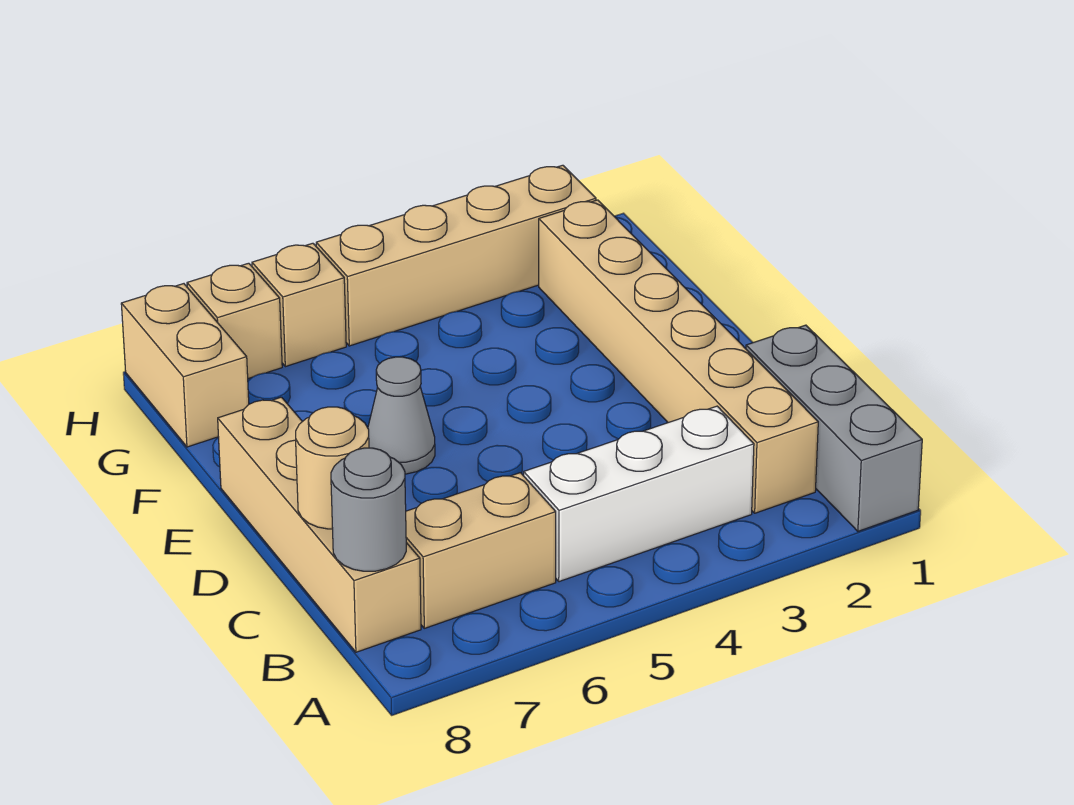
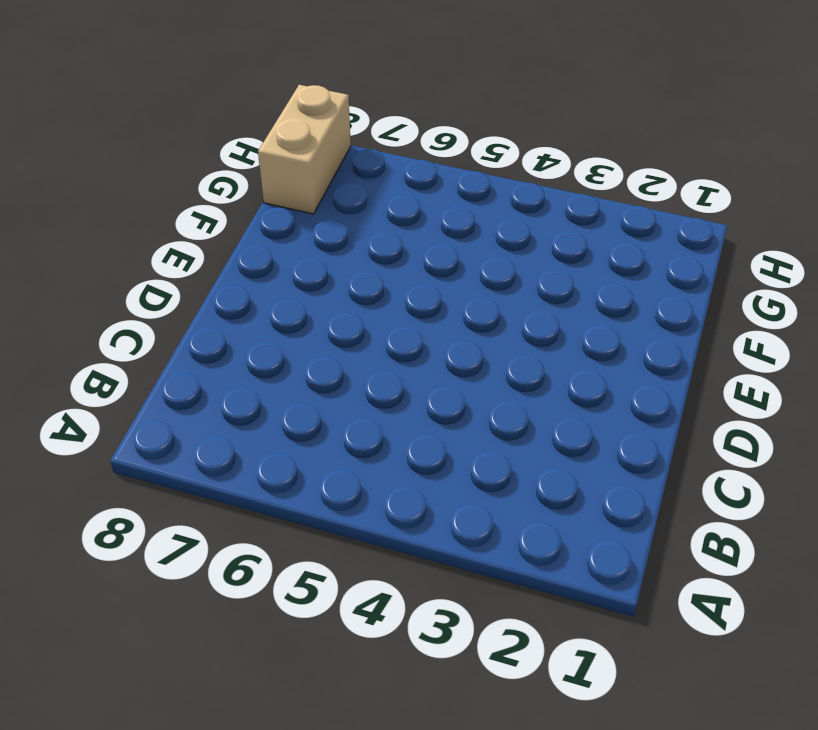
none -> grey 1x3 brick [746,325,922,531]
none -> tan 1x6 brick [539,200,818,513]
none -> white 1x3 brick [524,406,754,582]

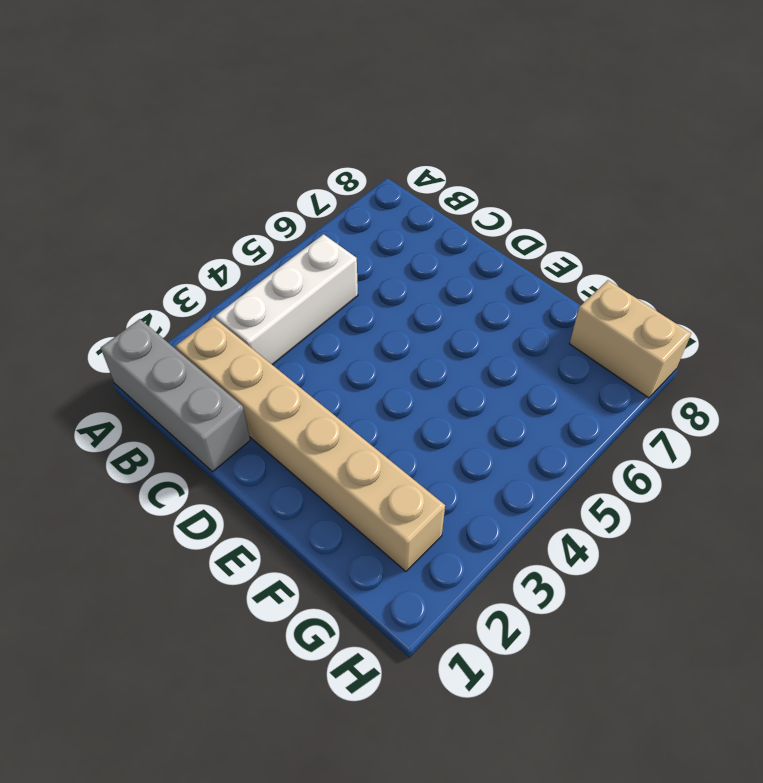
none -> tan 1x2 brick [406,473,556,628]
none -> tan 1x4 brick [218,397,421,652]
none -> grey 1x1 cone [368,357,435,474]

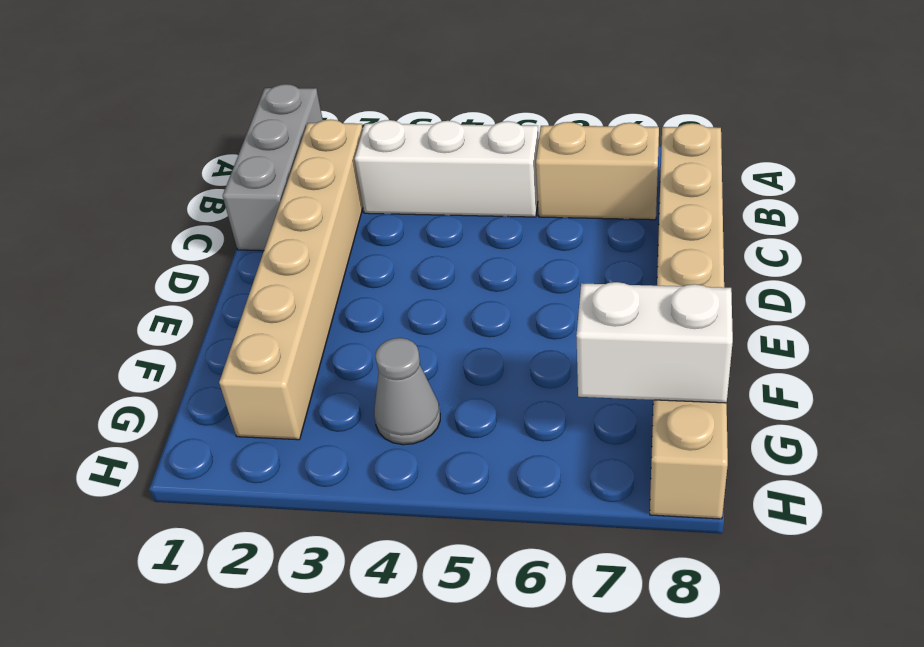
grey 1x1 cone [374,338,440,445] -> grey 1x1 cone moved to [368,357,435,474]
white 1x2 brick [576,282,733,403] -> none
none -> tan 1x4 brick [316,165,596,346]
none -> tan 1x1 brick [252,243,346,367]
none -> tan 1x1 brick [187,263,282,379]

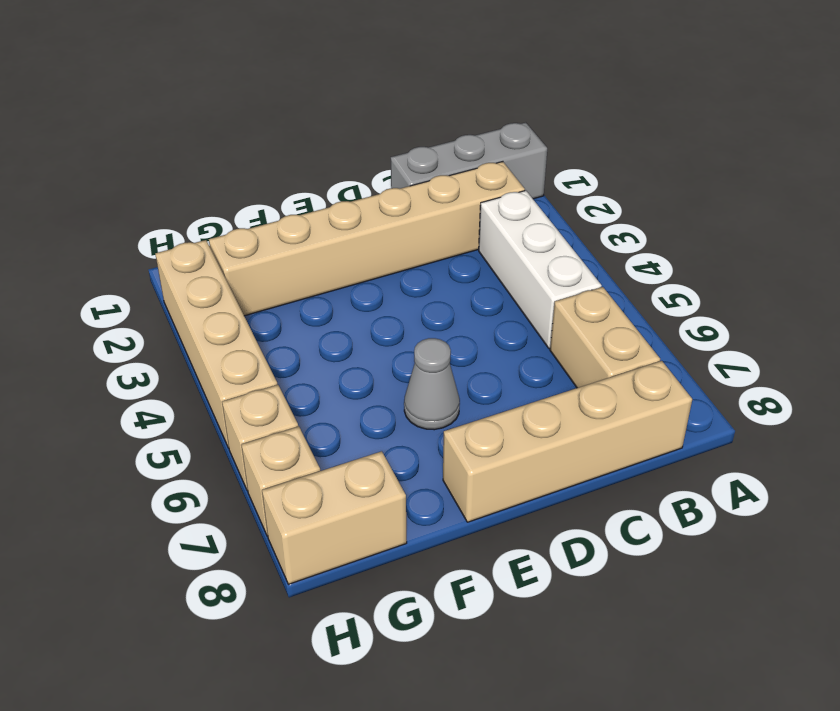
none -> grey 1x1 round brick [331,448,406,571]
none -> tan 1x1 round brick [296,407,369,529]

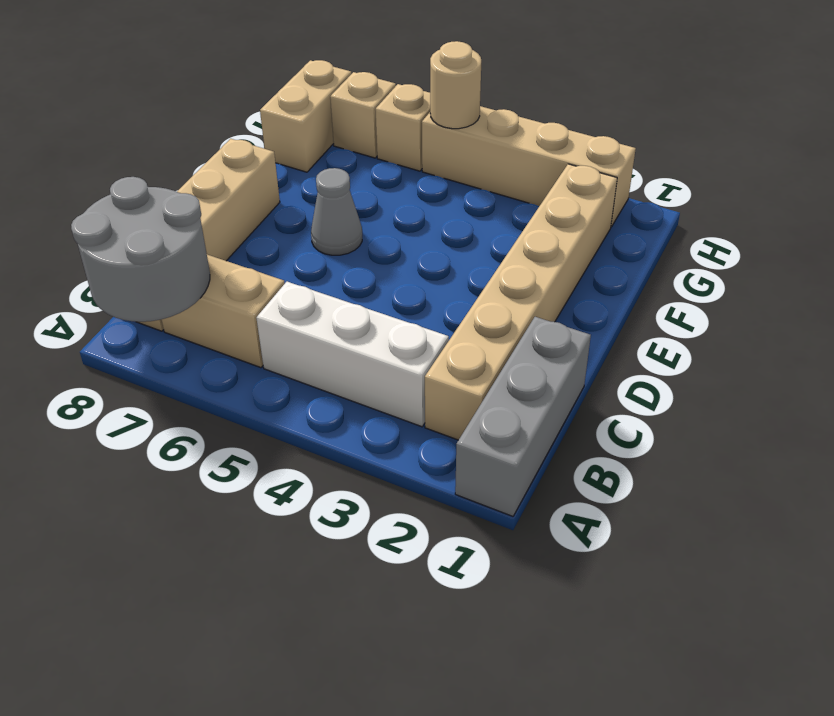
grey 2x2 round brick [71,177,210,322] -> grey 1x1 round brick [331,448,406,571]
tan 1x1 round brick [430,41,481,129] -> tan 1x1 round brick moved to [296,407,369,529]

